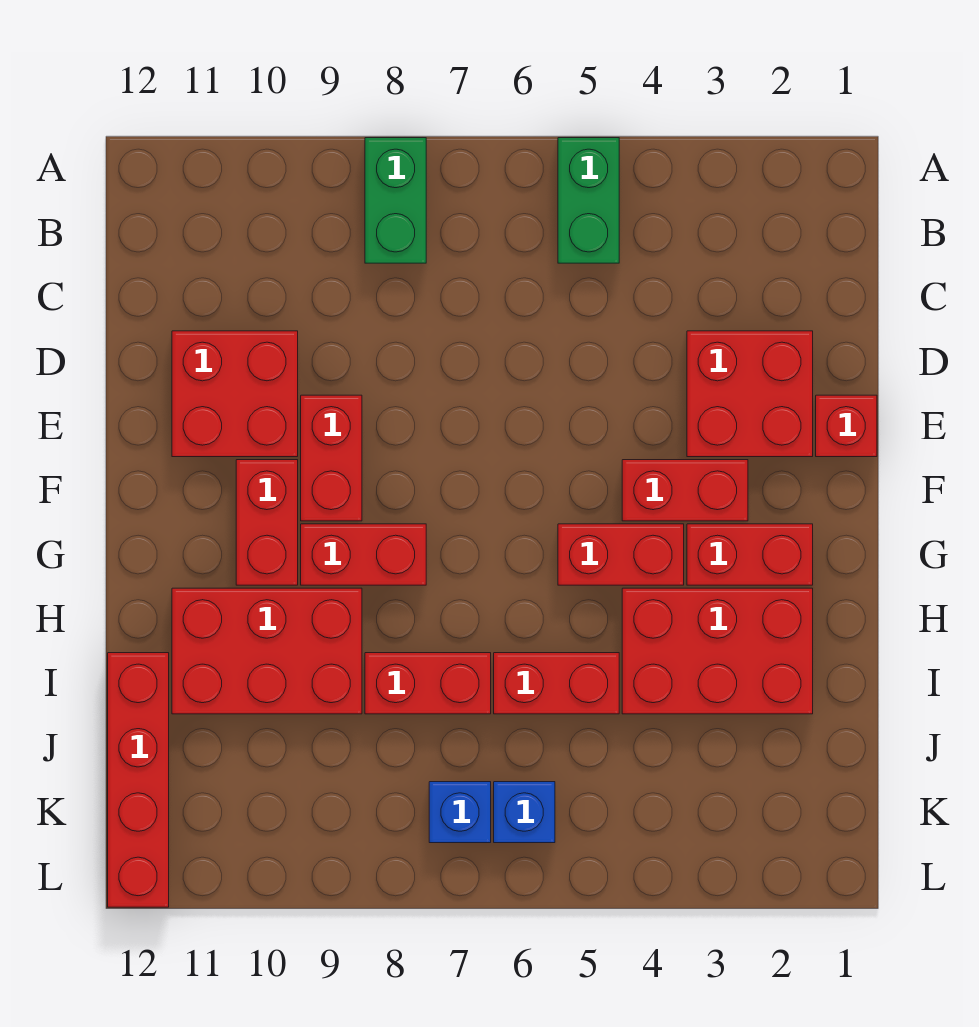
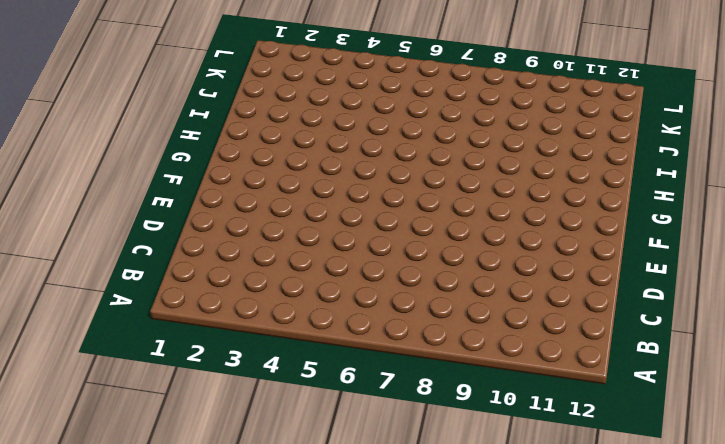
none -> green 1x2 brick [558,138,619,263]
none -> green 1x2 brick [365,138,426,263]
none -> red 2x2 brick [687,331,813,457]

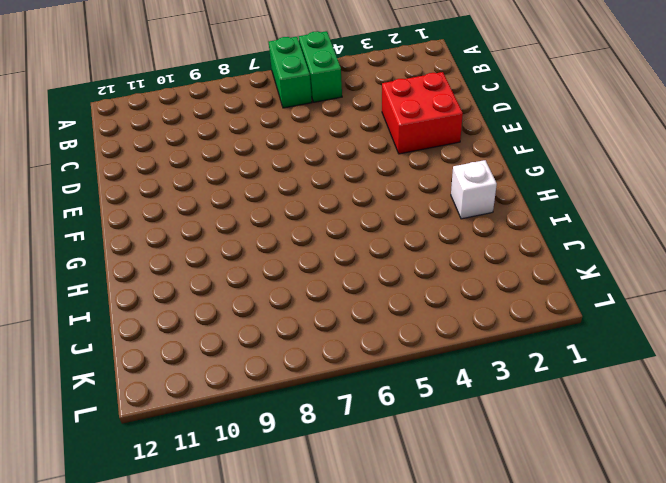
green 1x2 brick [269,37,312,108] -> green 1x2 brick moved to [365,138,426,263]
white 1x1 brick [451,160,497,219] -> red 2x3 brick [622,588,813,714]
none -> red 2x2 brick [172,331,298,457]
none -> red 1x1 brick [816,395,877,457]
none -> red 1x2 brick [301,395,362,521]

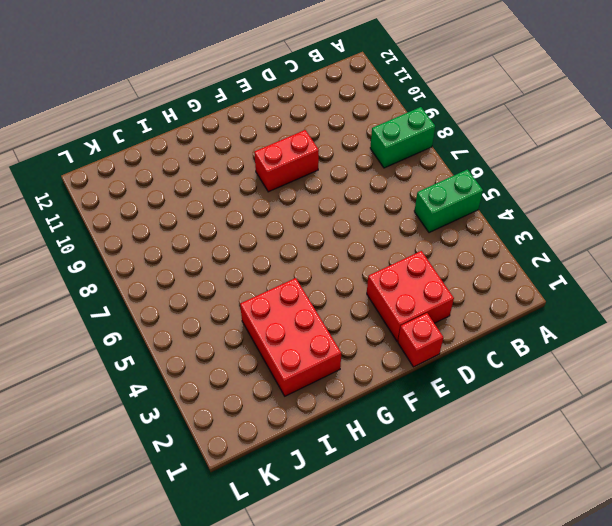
none -> red 2x2 brick [172,331,298,457]
none -> red 1x2 brick [622,460,748,521]
none -> red 1x2 brick [236,460,298,585]

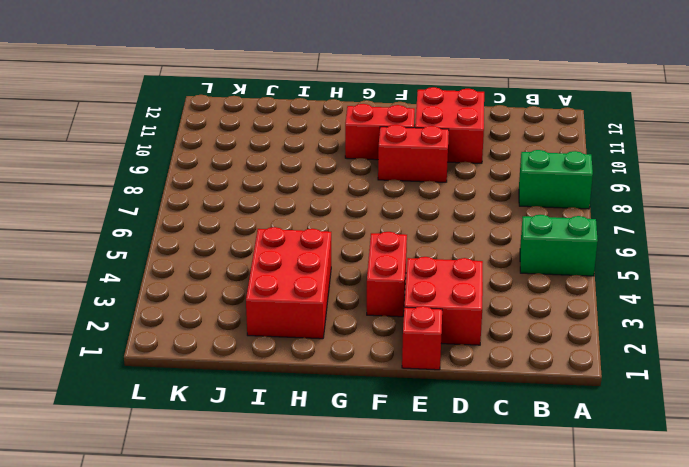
none -> red 1x2 brick [687,524,813,585]
none -> red 1x2 brick [558,524,684,585]
none -> red 1x2 brick [301,524,426,585]

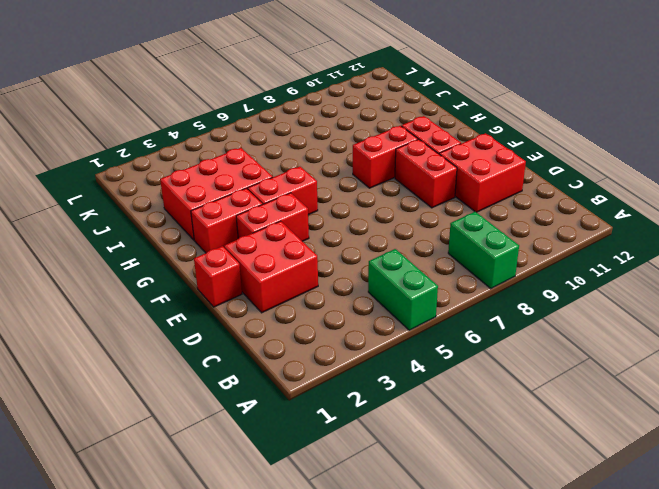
none -> red 2x3 brick [172,588,362,714]
none -> red 1x2 brick [494,653,619,714]
none -> red 1x2 brick [365,653,491,714]

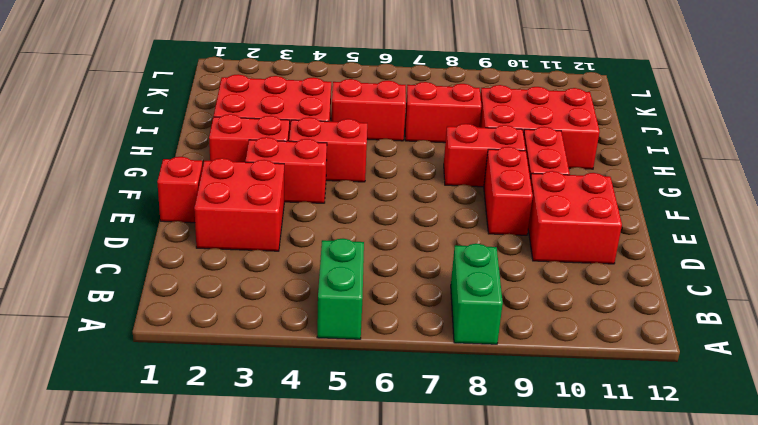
none -> red 1x4 brick [108,653,169,907]
none -> blue 1x1 brick [494,782,555,843]
none -> blue 1x1 brick [429,782,491,843]

